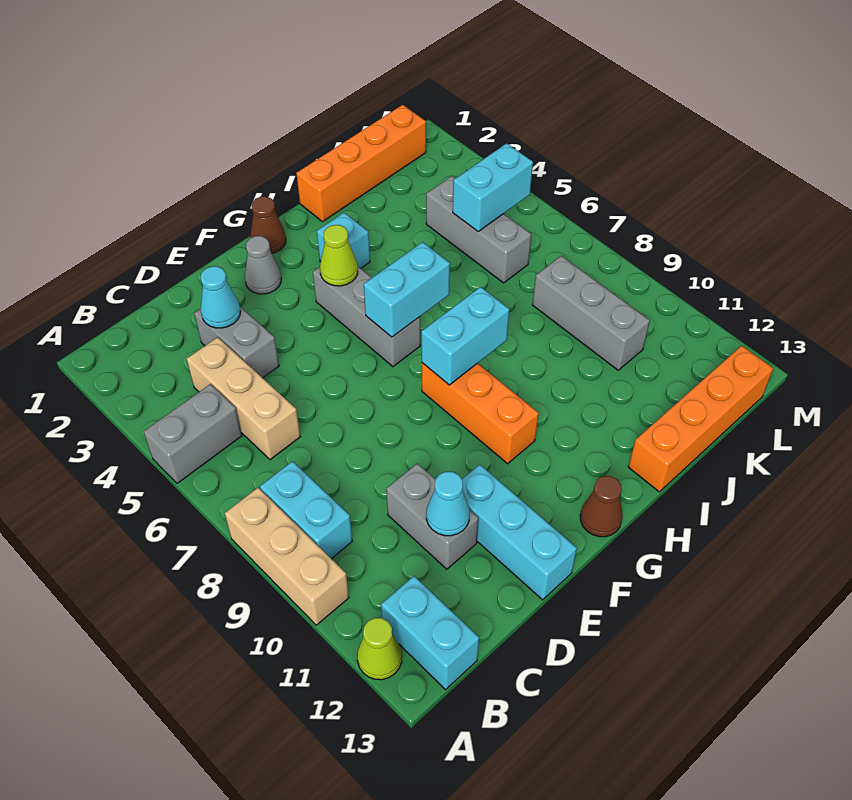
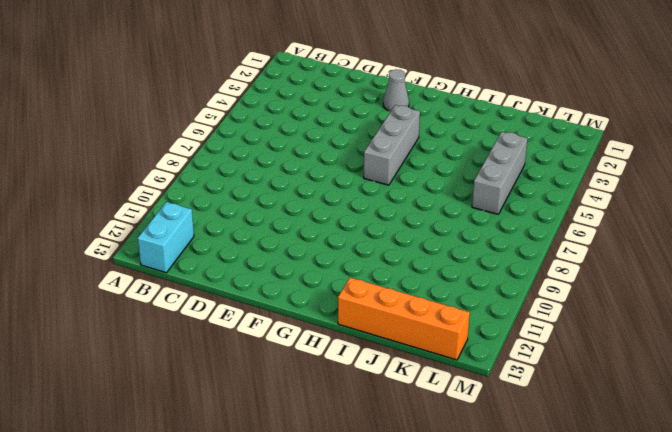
none -> grey 1x2 brick [144,384,242,483]
none -> tan 1x3 brick [225,488,349,625]
none -> lime 1x1 cone [357,618,402,680]

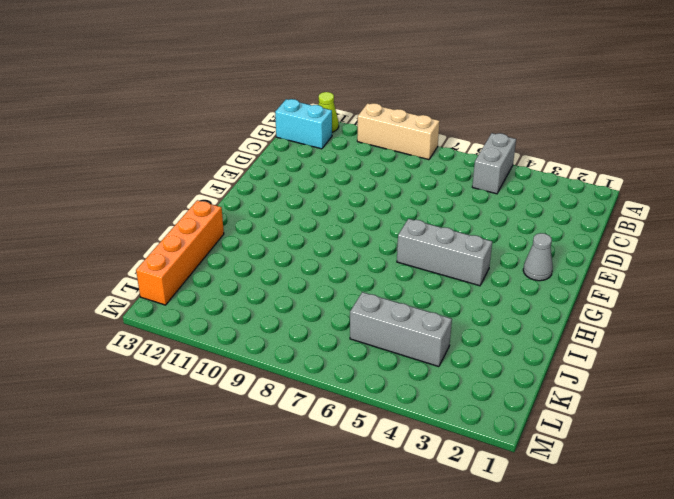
none -> cyan 1x2 brick [260,461,352,559]
none -> tan 1x3 brick [187,337,300,460]
none -> grey 1x2 brick [194,307,279,378]

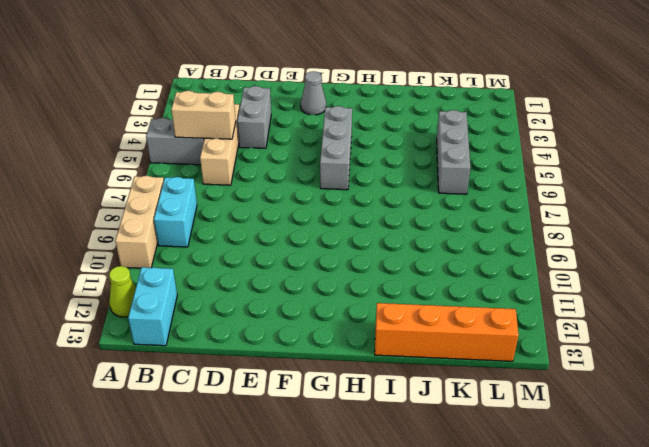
tan 1x2 brick [171,91,236,139] -> none
none -> grey 1x2 brick [386,463,479,569]
none -> cyan 1x3 brick [462,465,577,600]
none -> brown 1x1 cone [250,197,286,253]

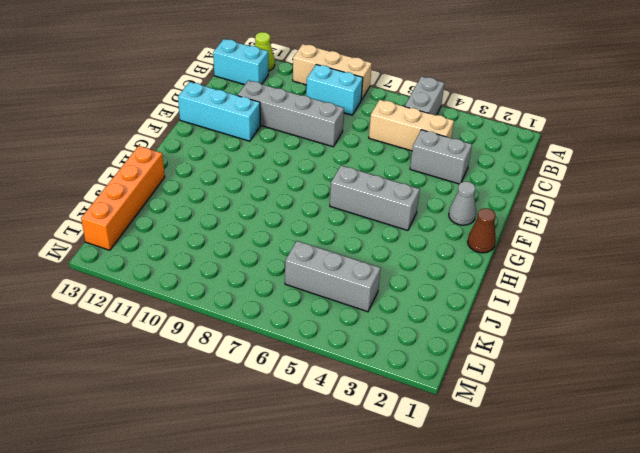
grey 1x4 brick [238,80,344,147] -> grey 1x2 brick [386,463,479,569]
none -> orange 1x3 brick [422,363,539,464]
none -> brown 1x1 cone [580,476,623,537]
none -> cyan 1x1 brick [317,213,370,268]

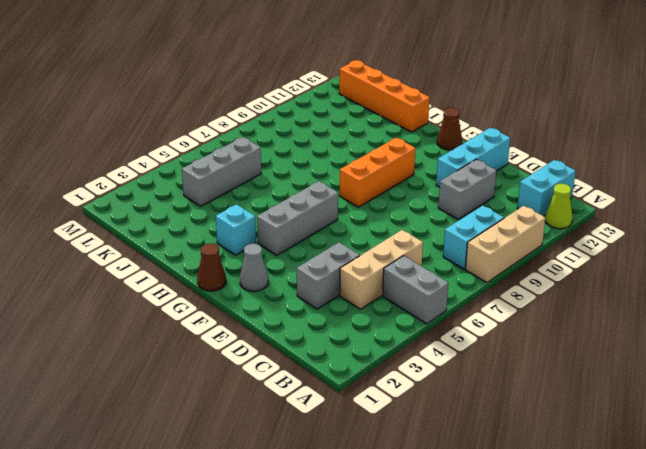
none -> orange 1x4 brick [296,105,426,222]
none -> grey 1x3 brick [533,256,650,370]
none -> cyan 1x1 cone [201,266,240,328]

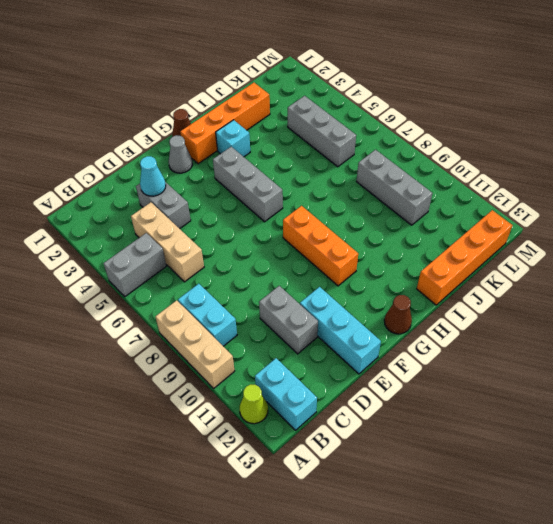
orange 1x4 brick [180,83,270,164] -> orange 1x4 brick moved to [296,105,426,222]
none -> cyan 1x1 cone [426,472,470,536]
none -> lime 1x1 cone [320,225,358,286]
none -> cyan 1x2 brick [364,242,450,337]

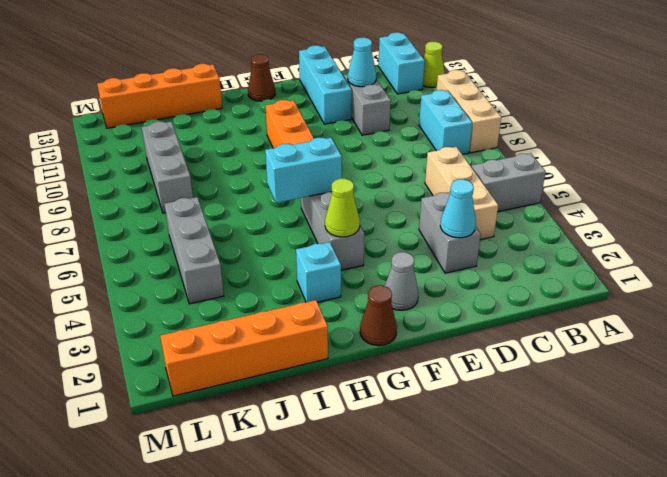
none -> cyan 1x2 brick [421,287,509,385]
none -> cyan 1x2 brick [453,143,533,231]

